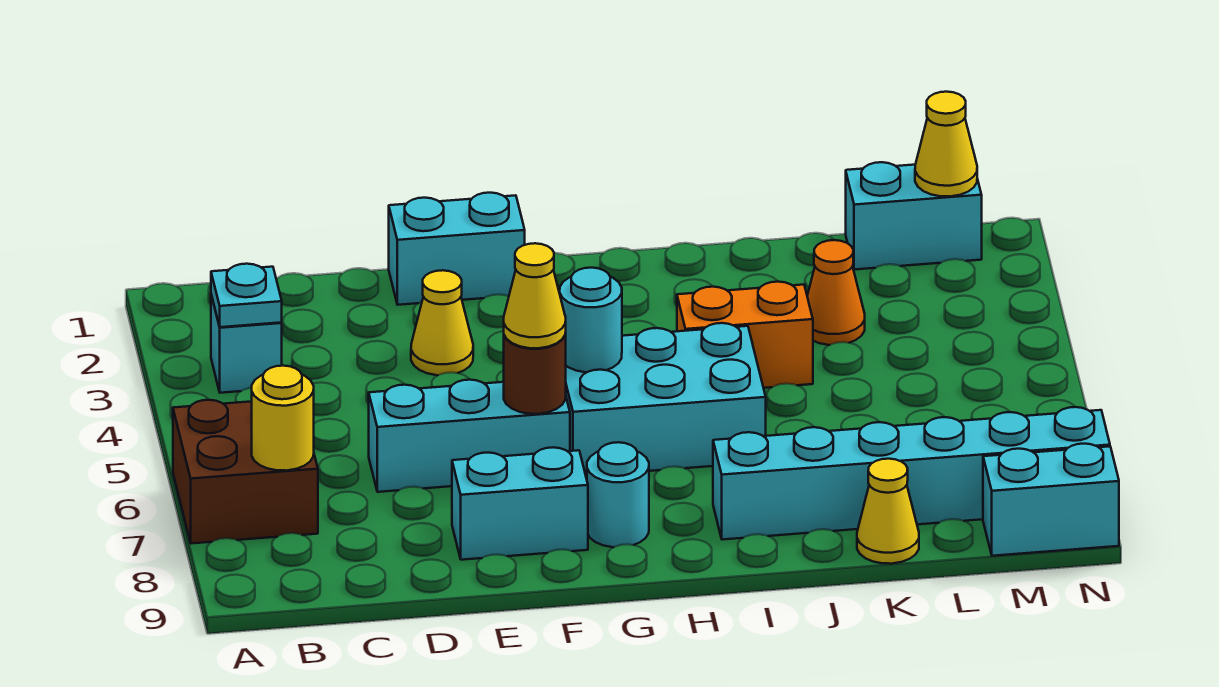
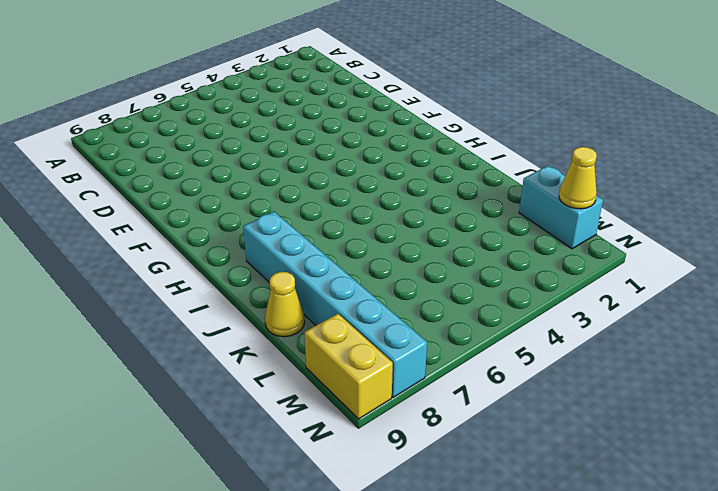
yellow 1x2 brick [305,314,393,419] -> cyan 1x2 brick [983,444,1119,556]
none -> brown 2x2 brick [173,400,318,543]
none -> cyan 1x1 brick [211,295,282,393]
none -> cyan 1x3 brick [369,380,570,492]

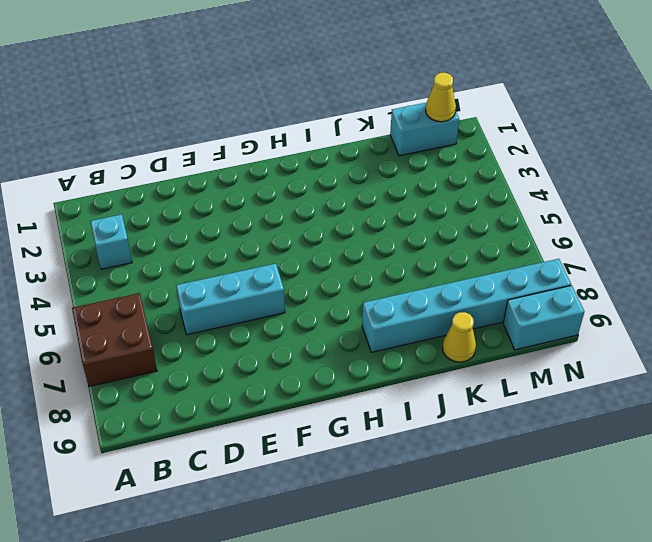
none -> cyan 1x2 brick [389,193,525,305]
none -> yellow 1x1 cone [411,270,473,375]
none -> cyan 1x2 brick [452,447,588,560]

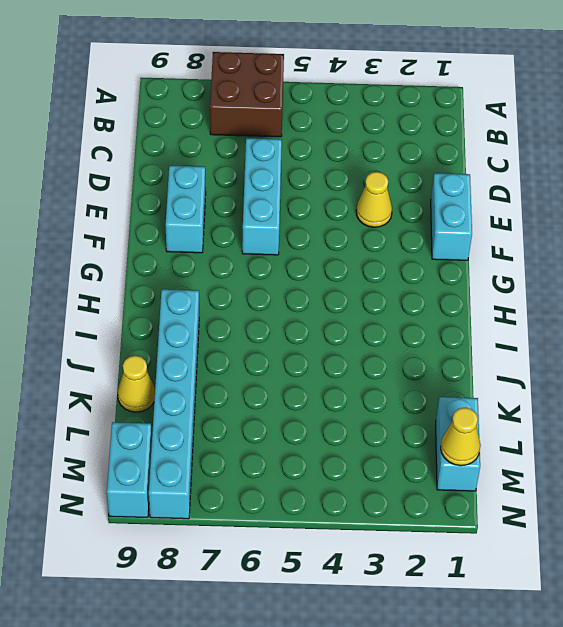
none -> cyan 1x1 brick [211,295,282,393]
none -> cyan 2x3 brick [566,323,766,476]
none -> cyan 1x1 round brick [587,442,649,547]

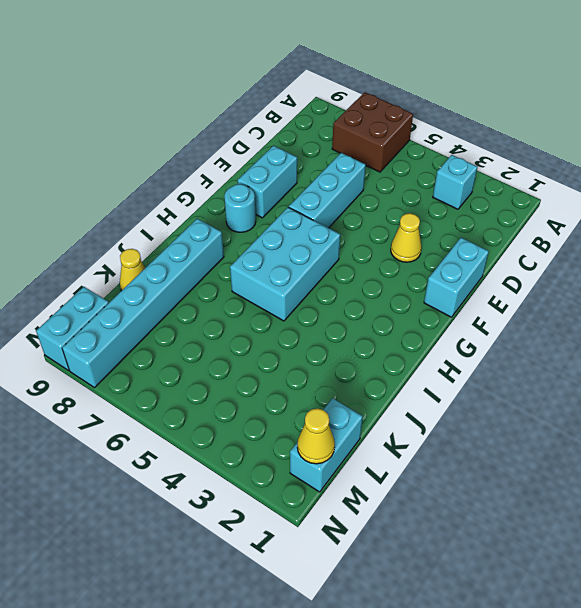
none -> orange 1x2 brick [677,282,813,388]
none -> orange 1x1 cone [807,240,865,345]
none -> cyan 1x1 plate [211,264,282,327]

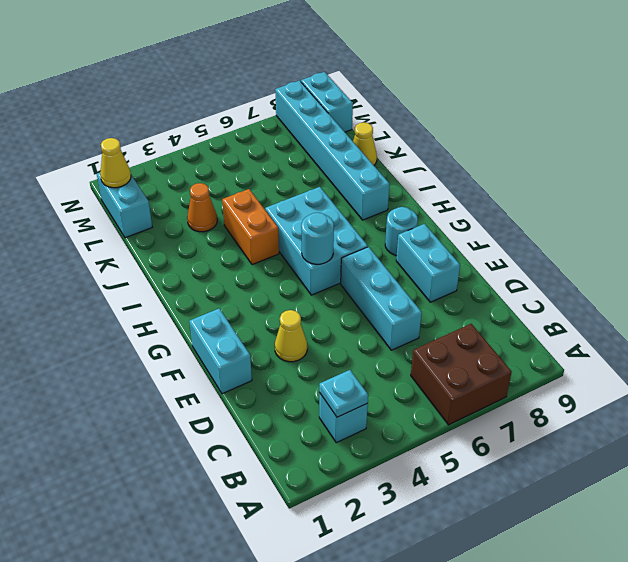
none -> yellow 1x1 round brick [252,366,314,471]
none -> brown 1x1 round brick [504,333,566,414]
none -> yellow 1x1 cone [504,243,566,348]

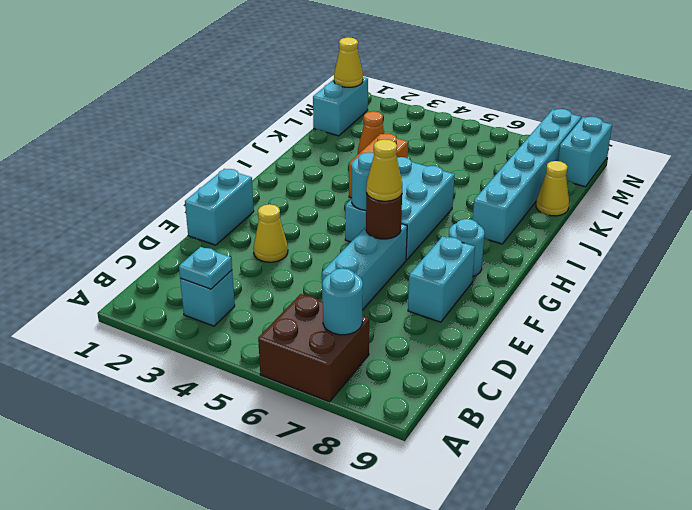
cyan 1x1 round brick [322,268,363,335] -> yellow 1x1 round brick [252,366,314,471]

